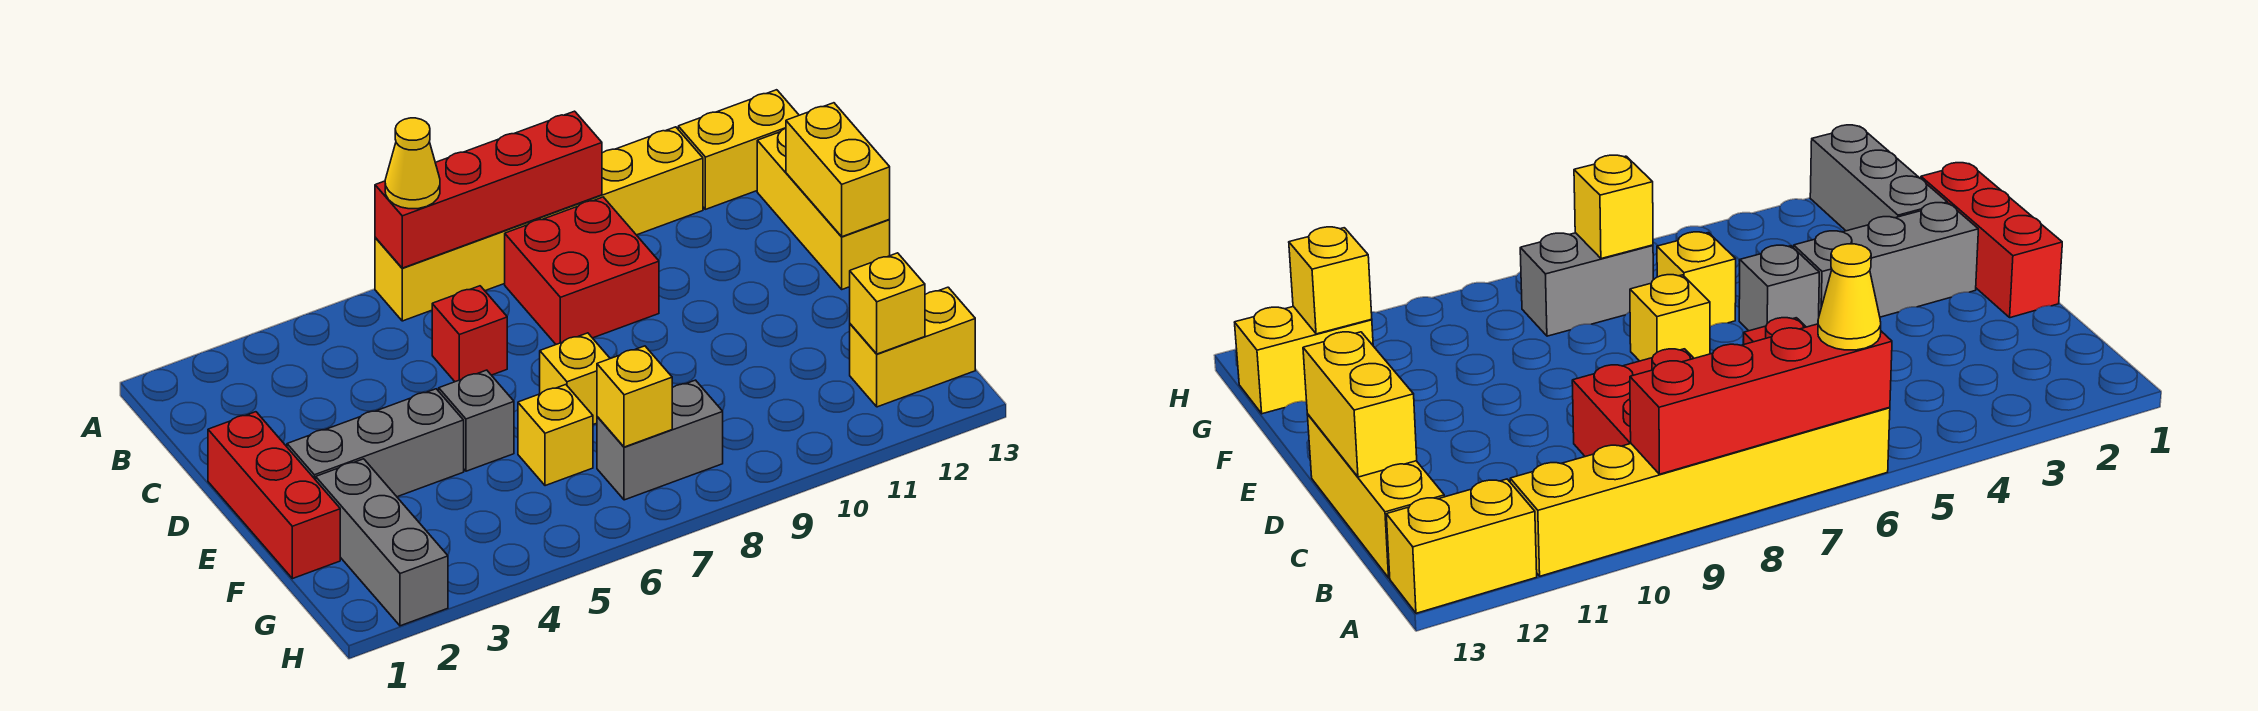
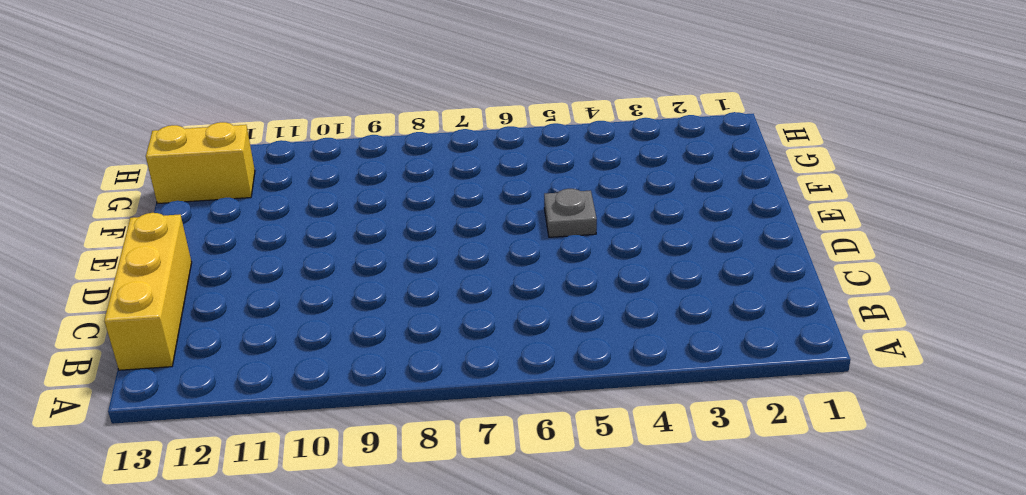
grey 1x1 plate [544,189,597,237] -> grey 1x1 brick [439,370,514,471]
none -> yellow 1x6 brick [375,127,703,321]
none -> yellow 1x2 brick [678,90,799,209]
none -> red 2x2 brick [505,197,659,344]

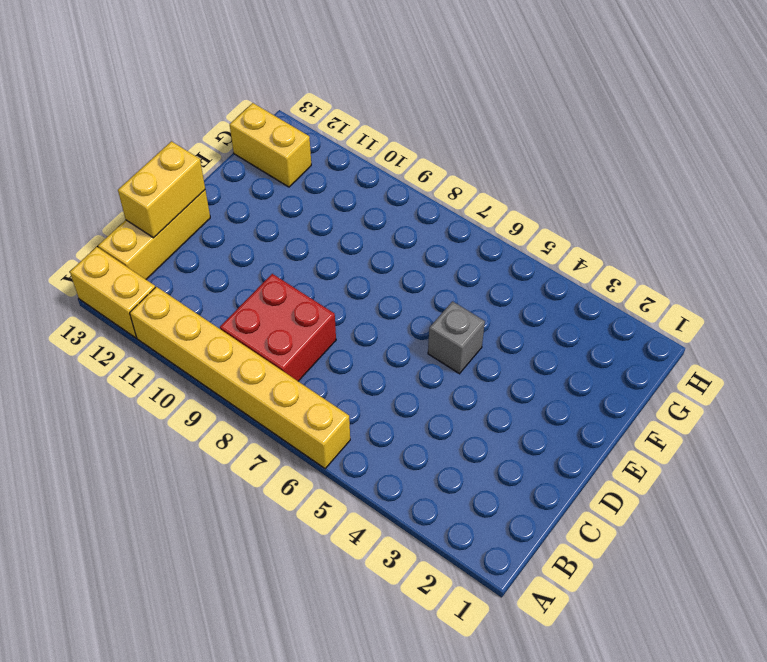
none -> red 1x1 brick [432,286,507,382]
none -> red 1x3 brick [208,412,340,579]
none -> grey 1x3 brick [287,389,464,497]

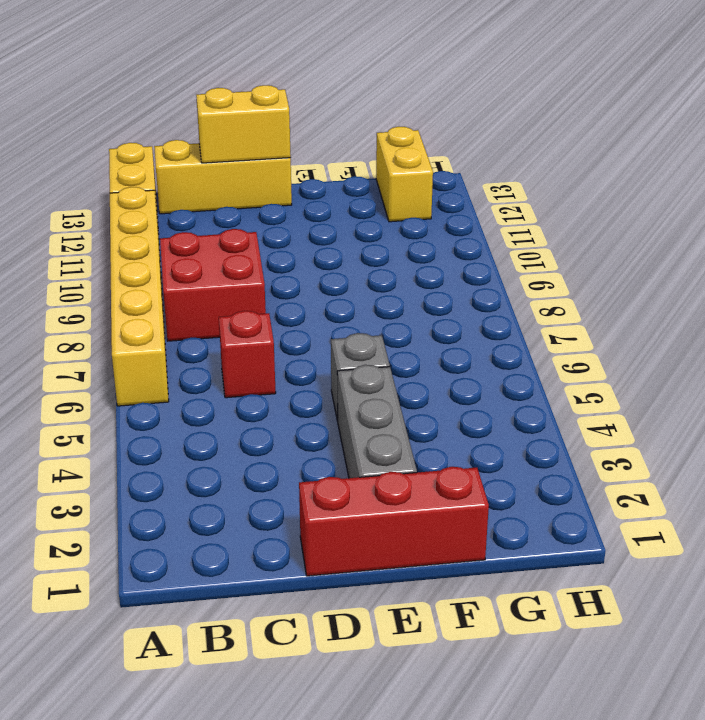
none -> yellow 1x1 brick [540,333,610,425]
none -> grey 1x3 brick [316,459,448,626]
none -> yellow 1x1 brick [518,385,593,486]

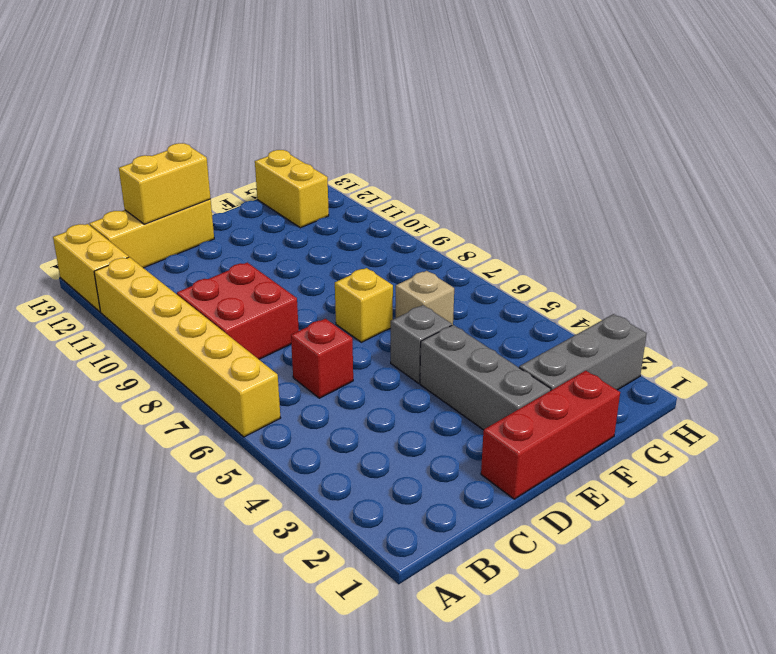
tan 1x1 brick [396,271,454,325] -> yellow 1x1 brick [518,385,593,486]
none -> grey 1x2 brick [597,380,723,500]
none -> red 1x4 brick [375,111,602,268]
none -> yellow 1x1 brick [597,346,672,447]

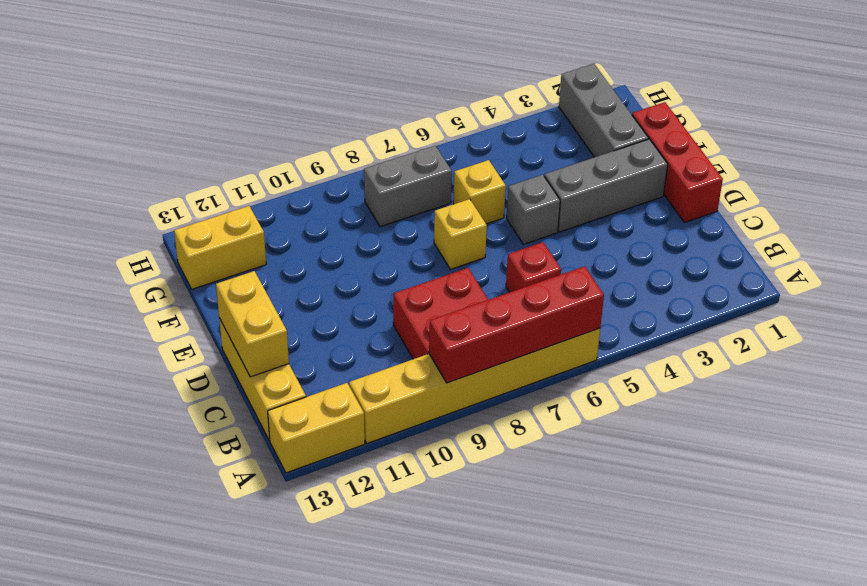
none -> yellow 1x1 brick [597,346,672,447]
none -> yellow 1x1 brick [850,253,925,354]
none -> yellow 1x1 cone [385,118,440,209]

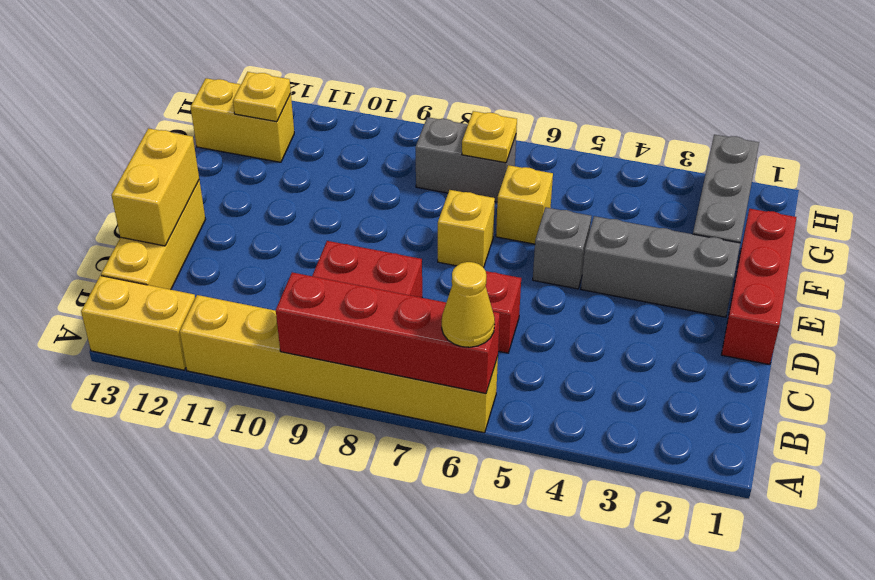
yellow 1x1 plate [462,111,517,163] -> yellow 1x1 brick [597,346,672,447]
yellow 1x1 plate [233,72,291,122] -> yellow 1x1 brick [850,253,925,354]

